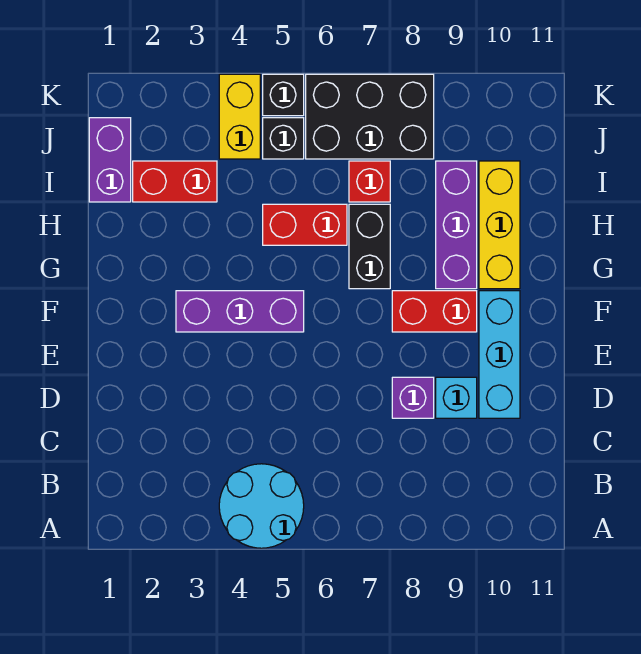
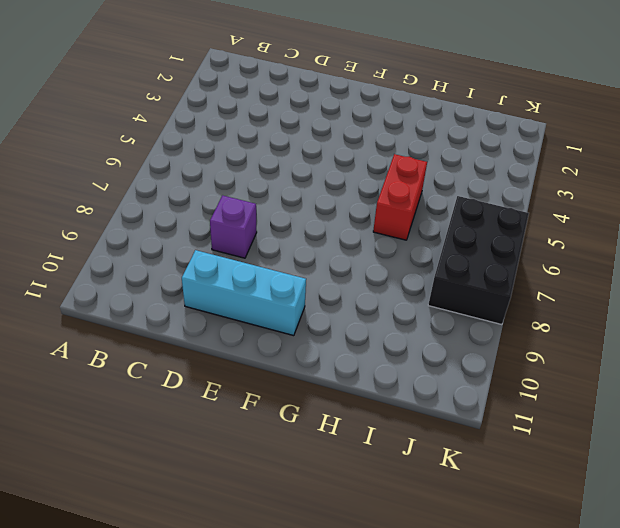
none -> cyan 2x2 round brick [219,464,304,548]
none -> cyan 1x1 brick [436,377,477,418]
none -> purple 1x3 brick [176,291,304,332]

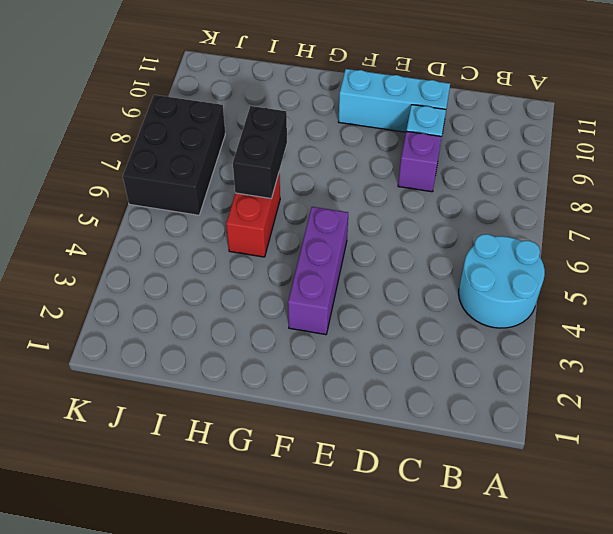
black 1x2 brick [233,106,287,199] -> black 1x2 brick turned to [349,204,390,289]
none -> red 1x2 brick [392,291,477,332]
none -> purple 1x3 brick [436,161,477,289]
none -> yellow 1x3 brick [479,161,520,289]

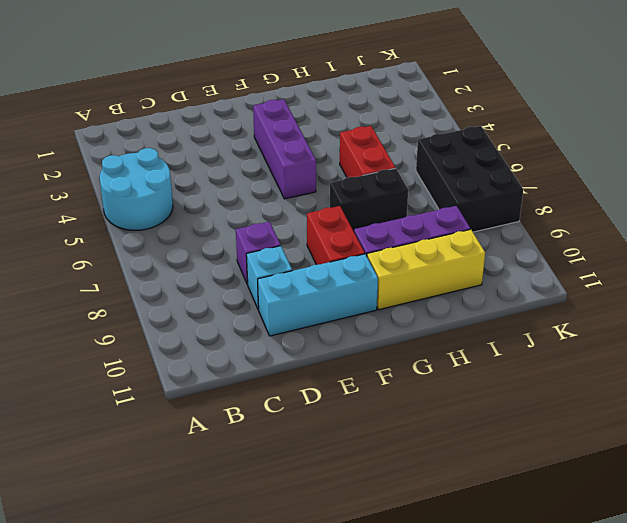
none -> purple 1x2 brick [89,118,131,202]
none -> red 1x2 brick [133,161,217,202]
none -> red 1x1 brick [349,161,390,202]

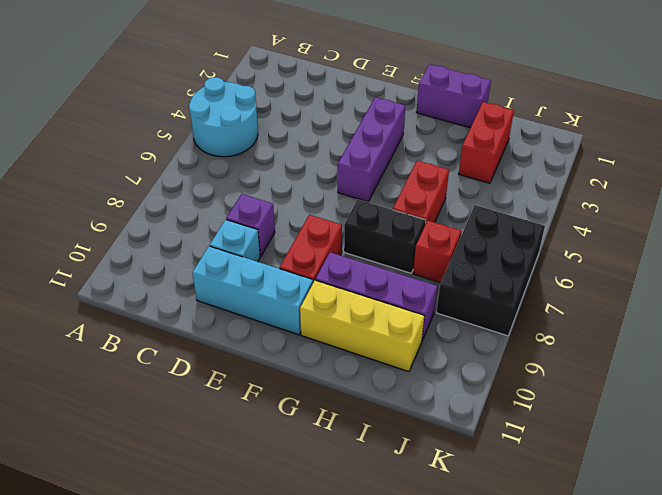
purple 1x2 brick [416,64,491,128] -> purple 1x2 brick moved to [89,118,131,202]
none -> yellow 1x2 brick [219,74,260,159]
none -> black 1x1 brick [263,118,304,159]
none -> black 1x1 brick [263,74,304,116]

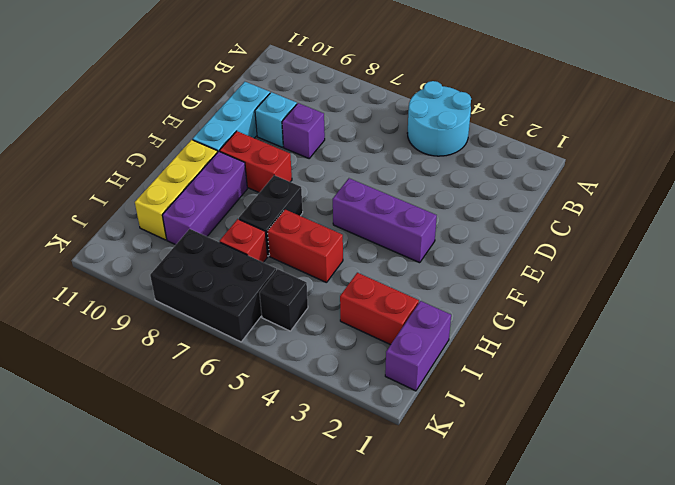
none -> yellow 1x2 brick [219,74,260,159]
none -> black 1x1 brick [263,74,304,116]

